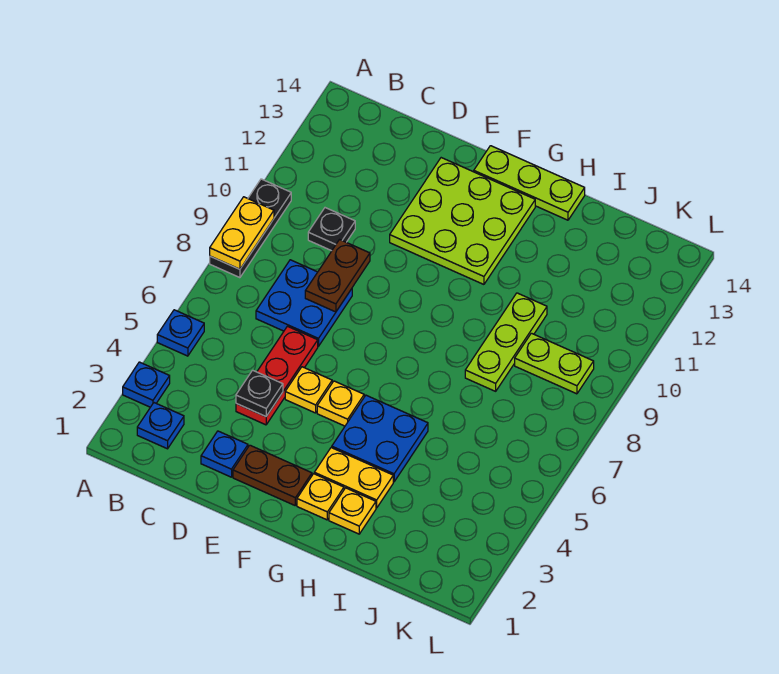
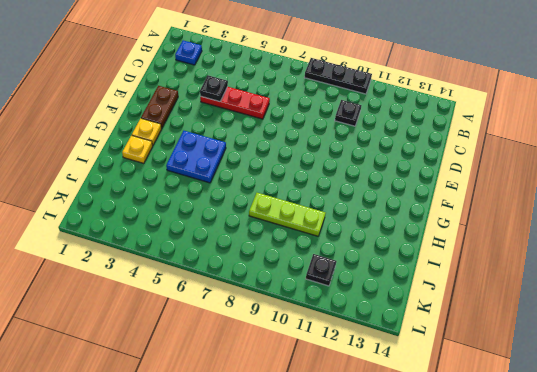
black 1x1 plate [306,254,336,286] -> none
none -> blue 1x1 plate [123,362,170,407]
none -> blue 1x1 plate [157,310,204,356]
none -> blue 2x2 plate [256,260,352,346]

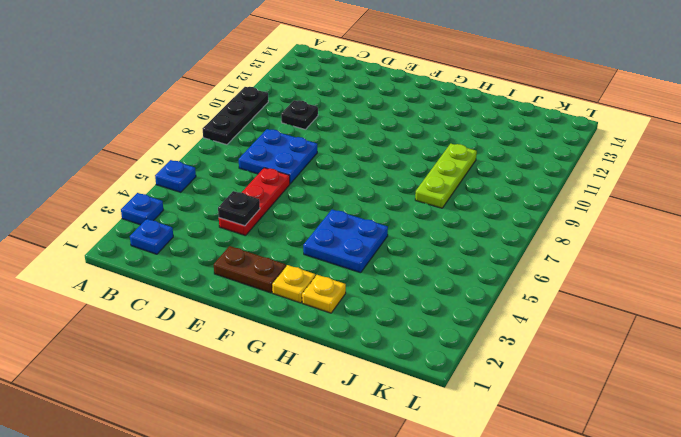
none -> blue 1x1 plate [201,431,248,477]
none -> yellow 1x1 plate [285,367,332,413]
none -> lime 3x3 plate [390,158,535,284]

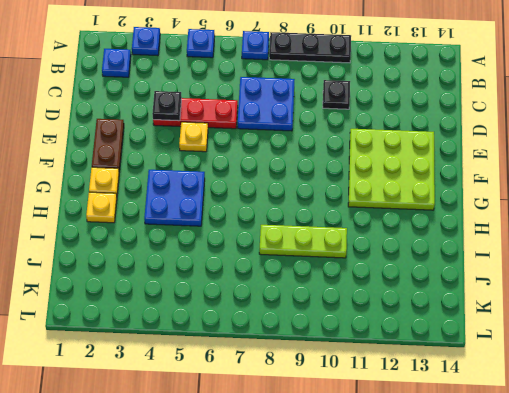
blue 1x1 plate [242,31,269,60] -> blue 1x1 plate moved to [201,431,248,477]
none -> yellow 1x1 plate [317,381,364,426]
none -> lime 1x3 plate [474,146,585,220]
none -> yellow 1x2 plate [314,447,393,508]

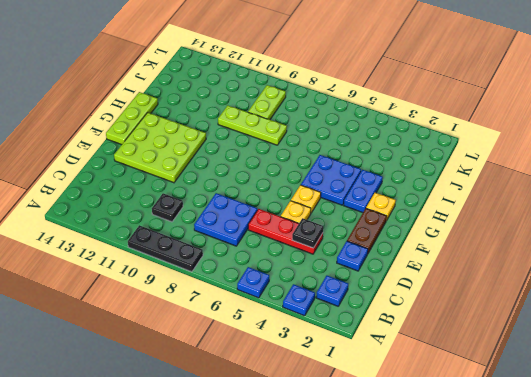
blue 1x2 plate [344,170,383,213] -> yellow 1x2 plate [314,447,393,508]
none -> yellow 1x1 plate [329,488,376,534]
none -> yellow 1x2 plate [210,197,274,269]
none -> brown 1x2 plate [305,240,370,312]

